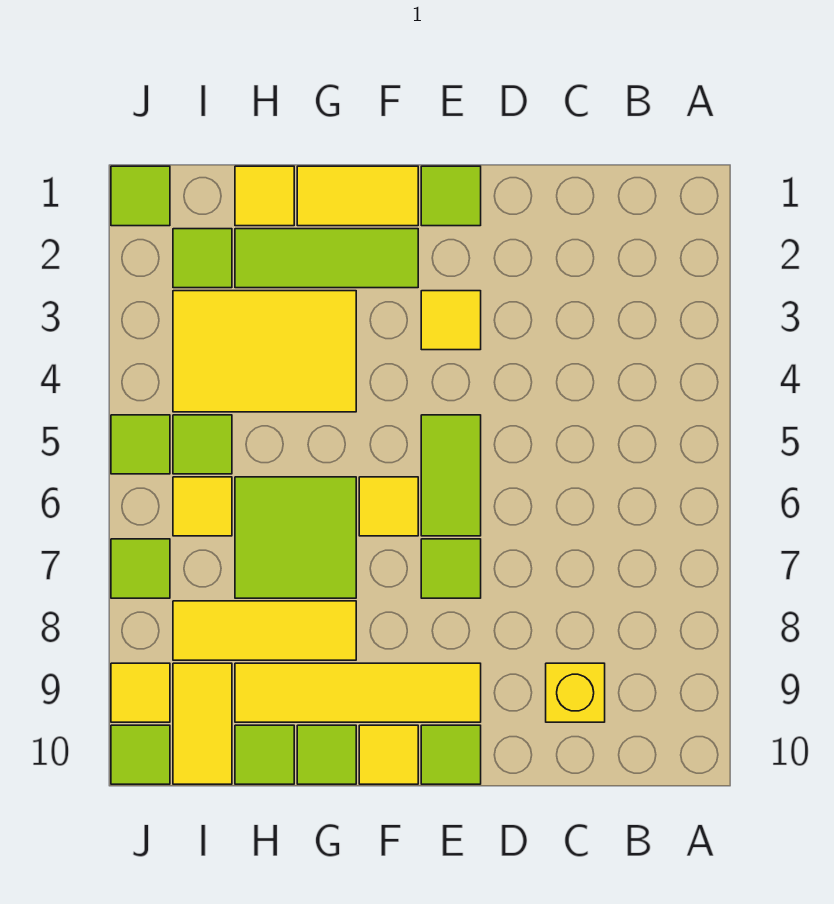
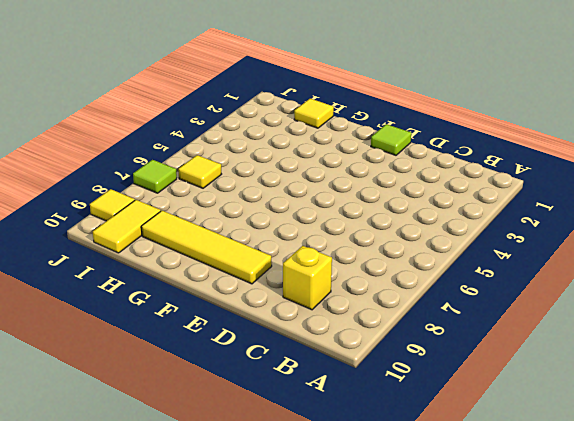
none -> yellow 1x1 tile [421,291,481,350]
none -> lime 1x2 tile [421,415,481,536]
none -> lime 1x1 tile [421,539,481,598]

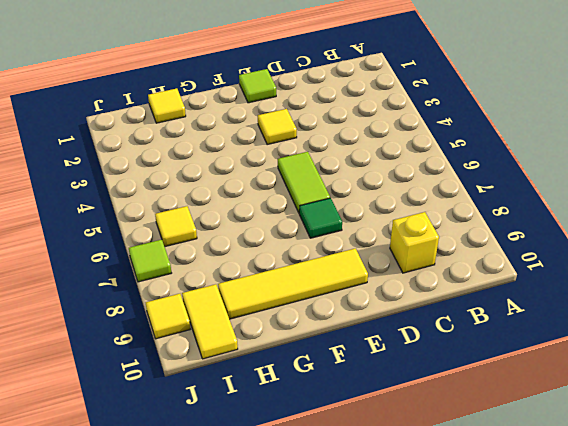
green 1x1 tile [299,198,342,238] -> lime 1x1 tile [421,539,481,598]
none -> lime 1x1 tile [421,725,481,784]
none -> yellow 1x2 tile [297,166,418,226]
none -> lime 1x3 tile [235,229,418,288]

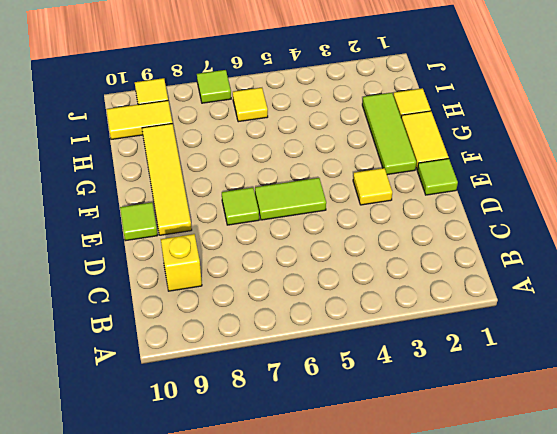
none -> yellow 1x1 tile [359,477,418,536]
none -> yellow 1x1 tile [359,725,418,784]
none -> yellow 2x3 tile [173,291,356,412]

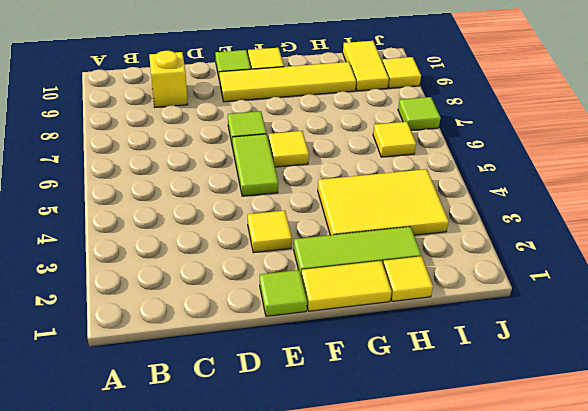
none -> lime 2x2 tile [235,477,356,598]
none -> yellow 1x3 tile [173,601,356,660]
none -> lime 1x1 tile [297,725,356,784]

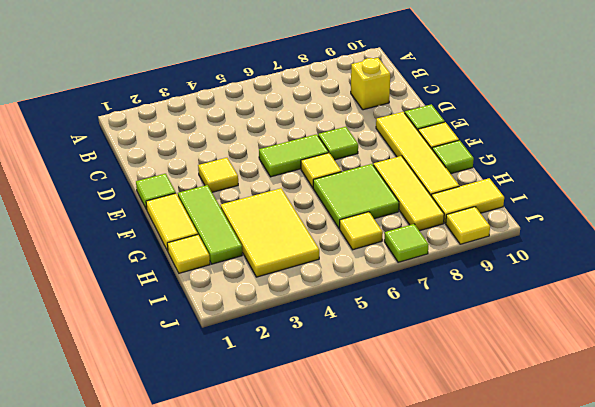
none -> lime 1x1 tile [235,725,294,784]
none -> lime 1x1 tile [173,229,232,288]
none -> lime 1x1 tile [173,415,232,474]

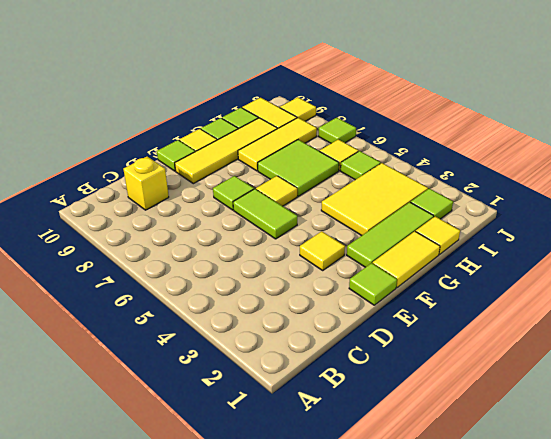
none -> lime 1x1 tile [111,166,170,226]
none -> lime 1x1 tile [111,415,170,474]
none -> lime 1x1 tile [111,725,170,784]

